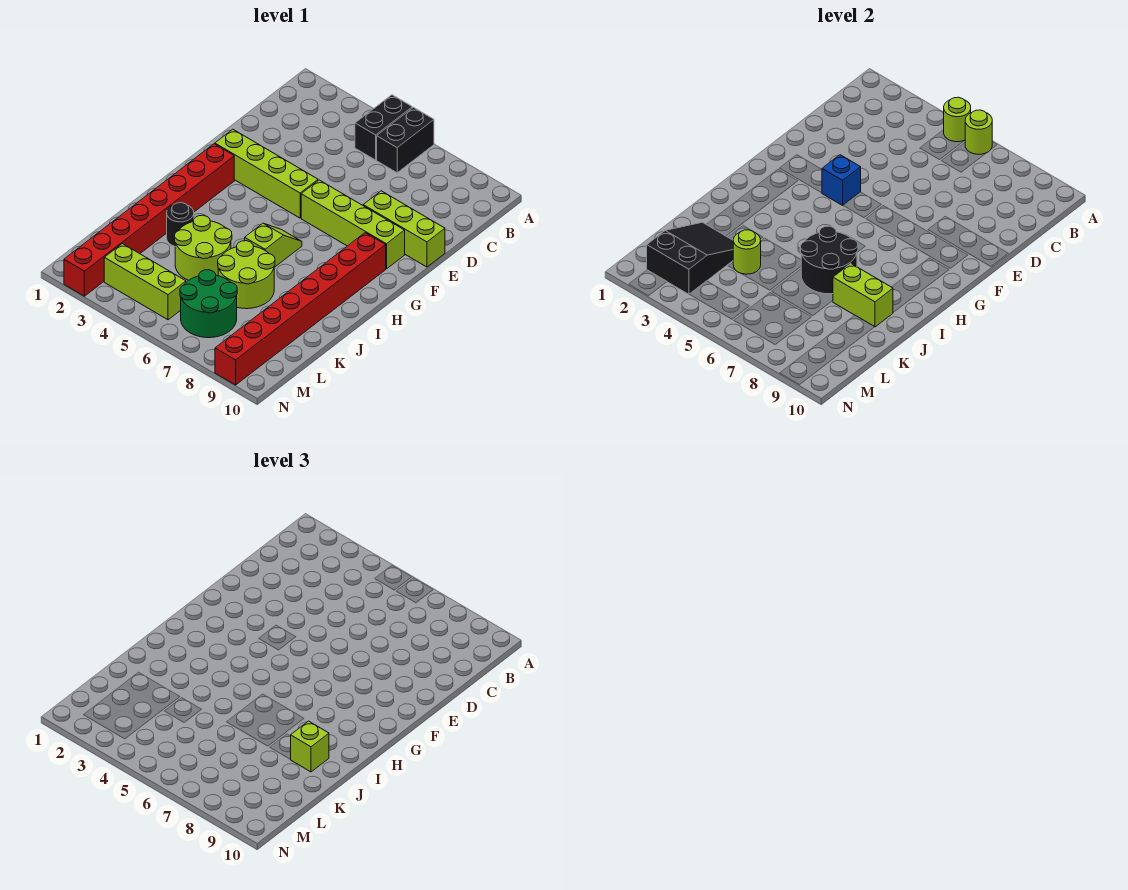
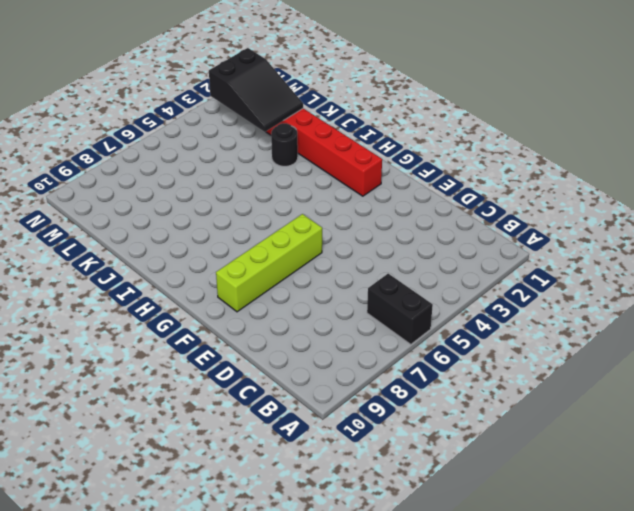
none -> black 1x2 brick [355,95,412,160]
none -> lime 1x3 brick [363,191,445,267]
none -> lime 1x4 brick [215,129,318,218]

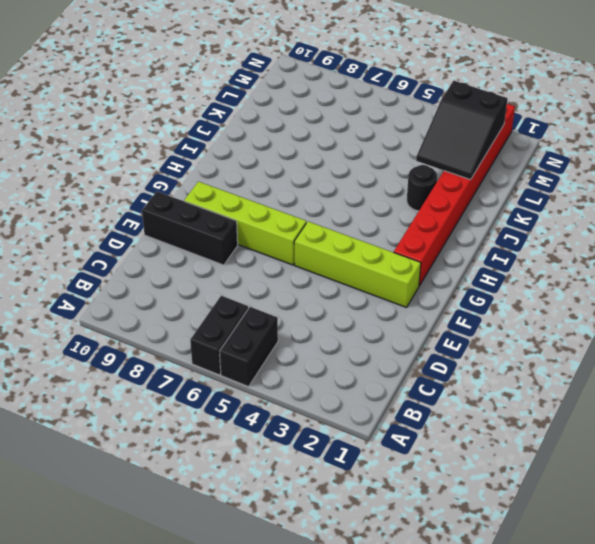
black 1x3 brick [142,191,238,265] -> lime 1x3 brick [363,191,445,267]
none -> red 1x8 brick [215,233,386,385]
none -> lime 1x2 slope [245,223,302,267]
none -> lime 2x2 round brick [175,215,232,280]

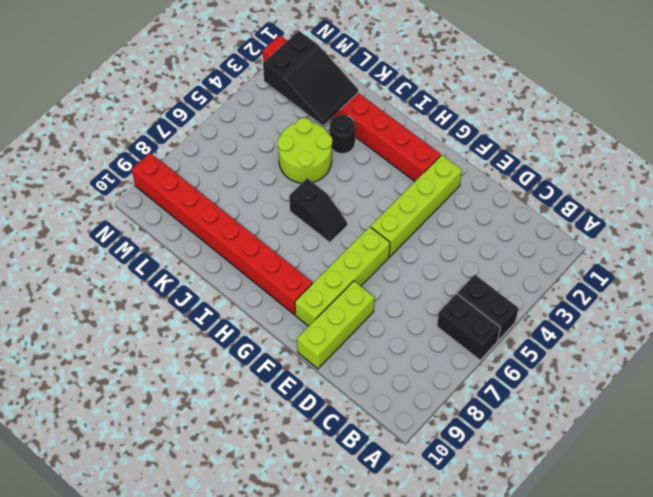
black 1x2 slope [289,178,347,242] -> lime 1x2 slope [245,223,302,267]
none -> lime 2x2 round brick [218,241,275,309]
none -> green 2x2 round brick [180,270,237,338]
none -> lime 1x3 brick [104,244,186,320]

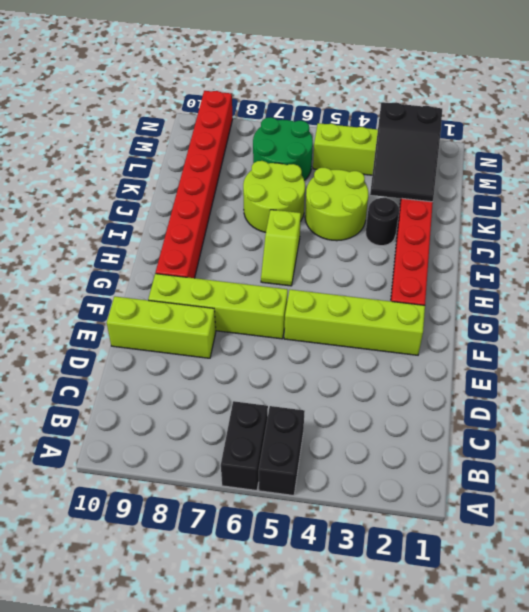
none -> lime 1x1 round brick [944,97,971,142]
none -> lime 1x1 round brick [965,110,992,154]
none -> blue 1x1 brick [822,155,861,205]

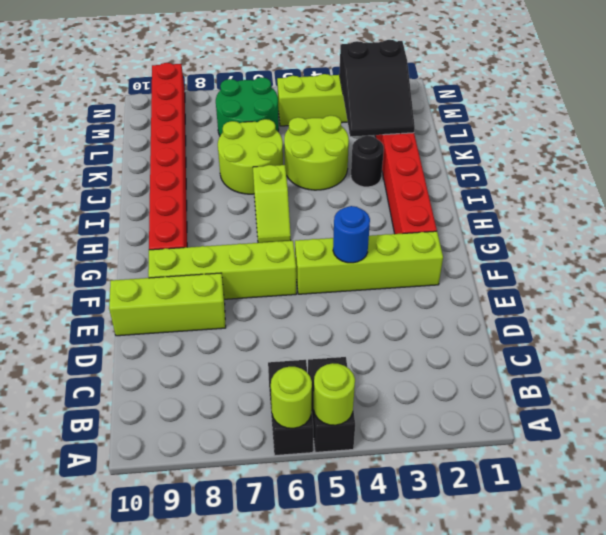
blue 1x1 round brick [333,206,370,263] -> blue 1x1 brick [822,155,861,205]
none -> black 2x2 round brick [801,226,858,294]
none -> lime 1x2 brick [833,264,893,327]
none -> lime 1x1 round brick [733,230,761,274]

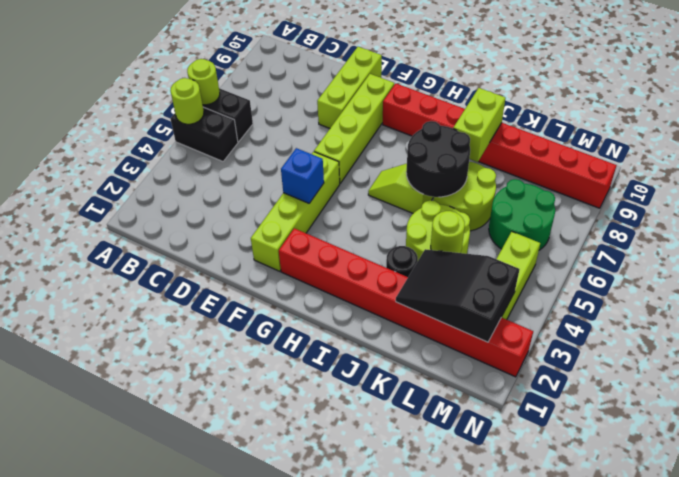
none -> lime 1x1 brick [290,721,329,772]

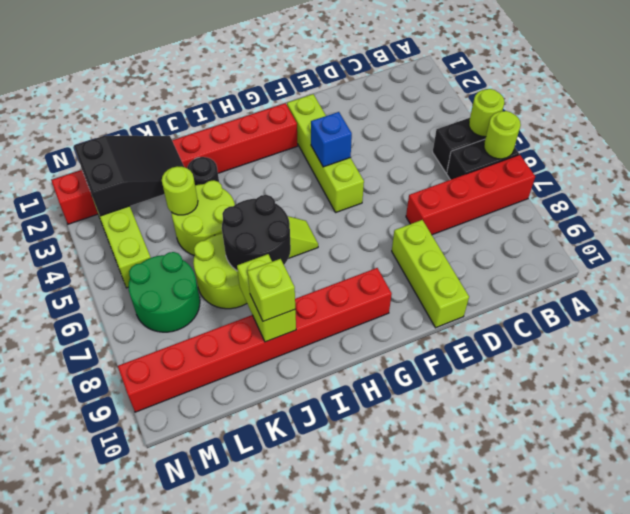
red 1x4 brick [406,155,535,235] -> none
none -> lime 1x4 brick [301,180,405,269]

